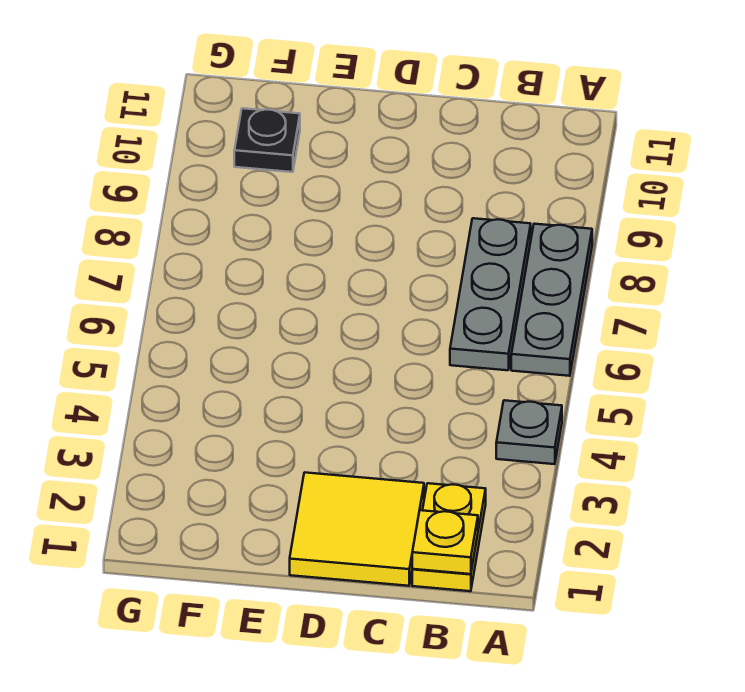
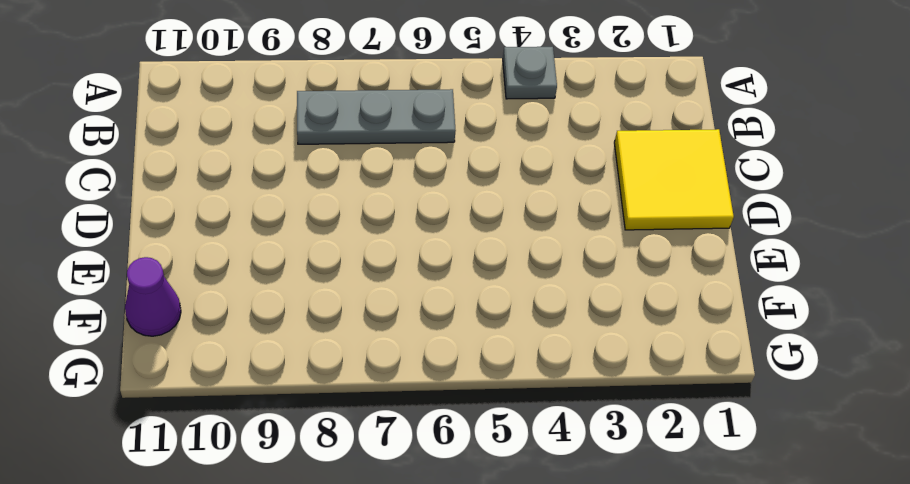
purple 1x1 cone [125,257,181,336] -> none
none -> grey 1x3 plate [511,224,592,376]
none -> yellow 1x2 plate [412,483,486,591]

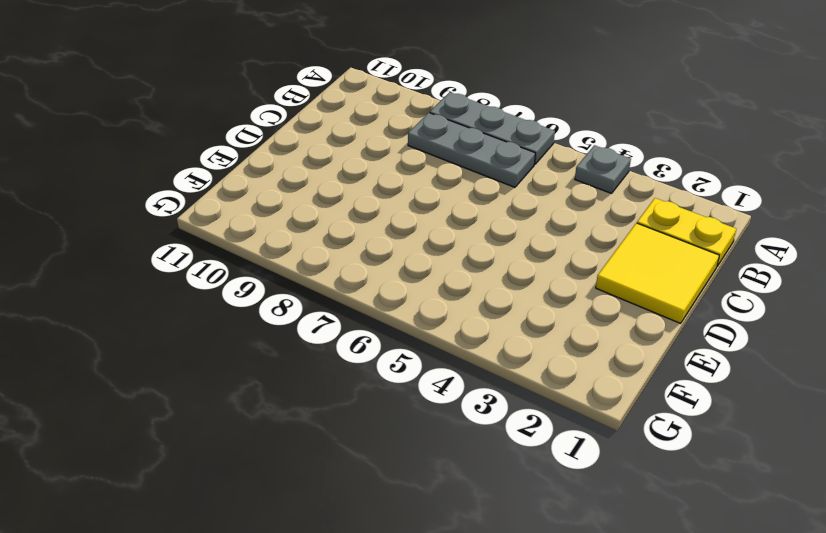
none -> black 1x1 plate [234,108,300,172]
none -> yellow 1x1 plate [412,510,478,574]

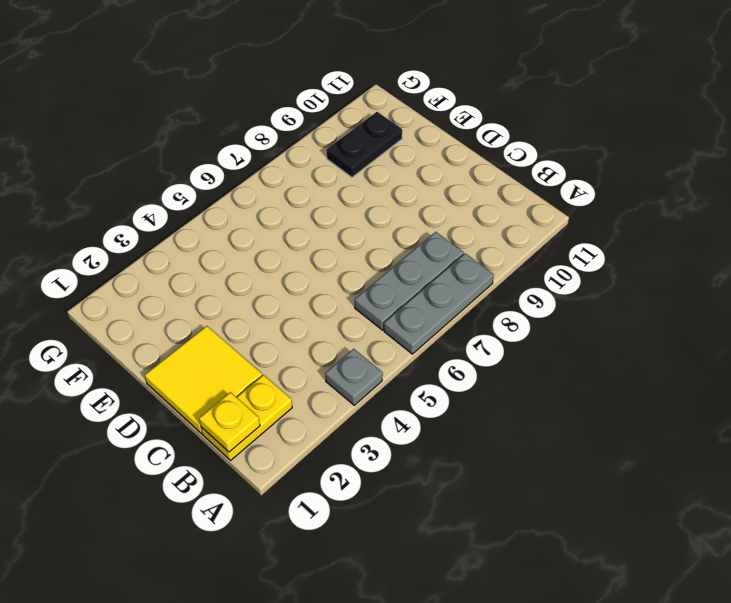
black 1x2 plate [327,112,402,177] -> black 1x1 plate [234,108,300,172]

